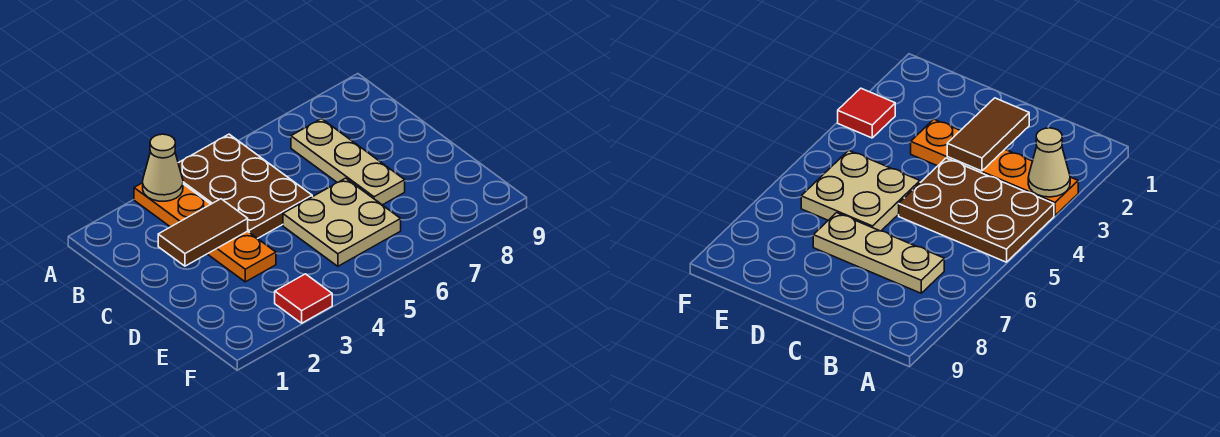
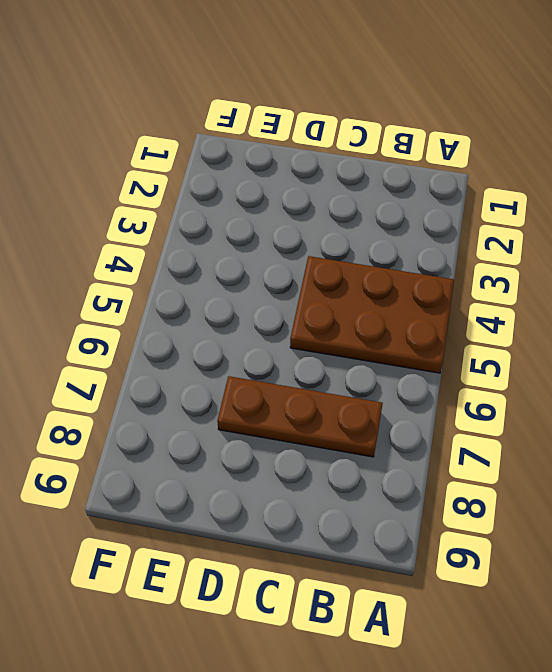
brown 1x3 plate [217,376,383,457] -> tan 1x3 plate [291,119,405,205]
none -> orange 1x4 plate [134,183,276,282]
none -> tan 2x2 plate [283,178,401,266]

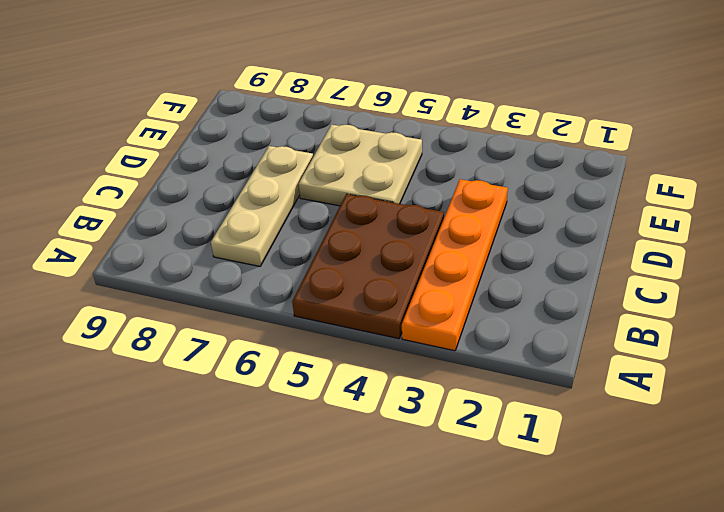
none -> red 1x1 tile [275,274,332,323]
none -> tan 1x1 cone [143,134,183,201]

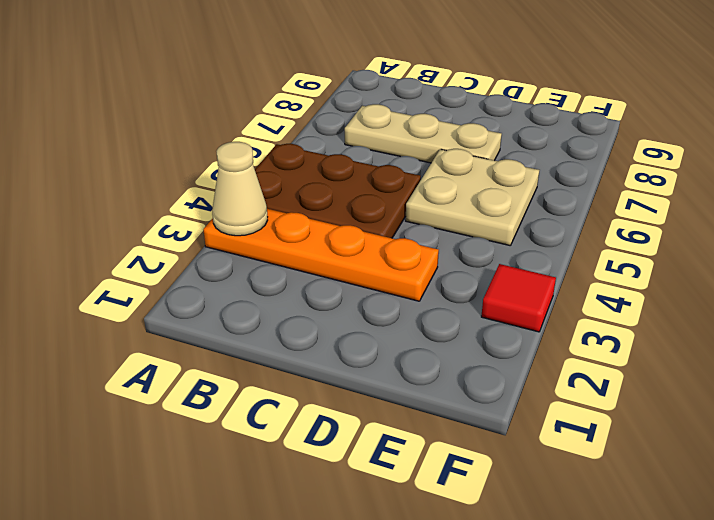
none -> brown 1x2 tile [158,199,248,266]

